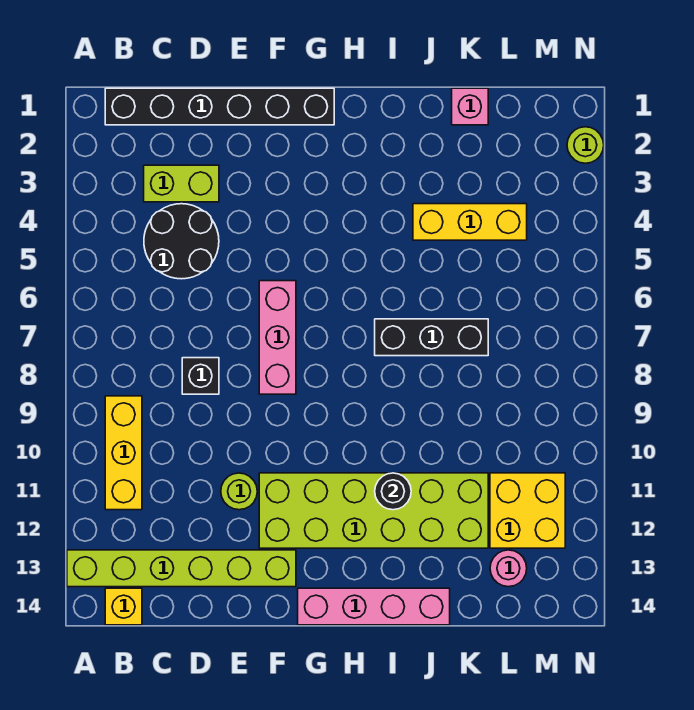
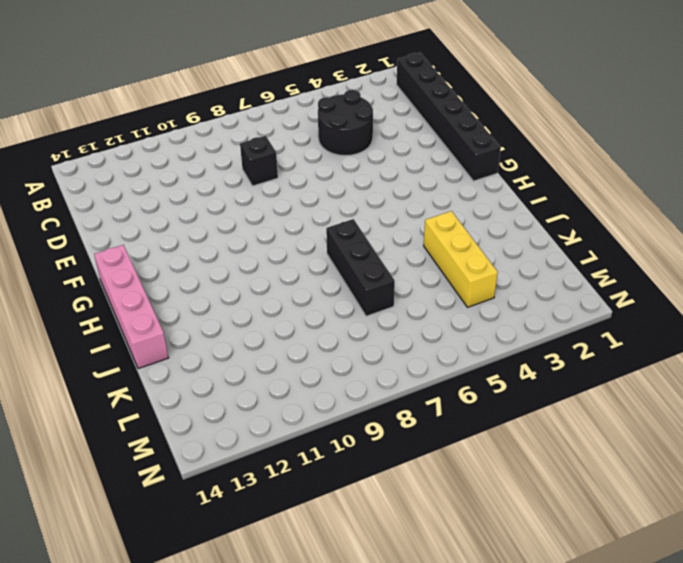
none -> lime 1x6 brick [67,550,296,587]
none -> yellow 1x3 brick [105,396,142,510]
none -> yellow 1x1 brick [105,588,142,625]

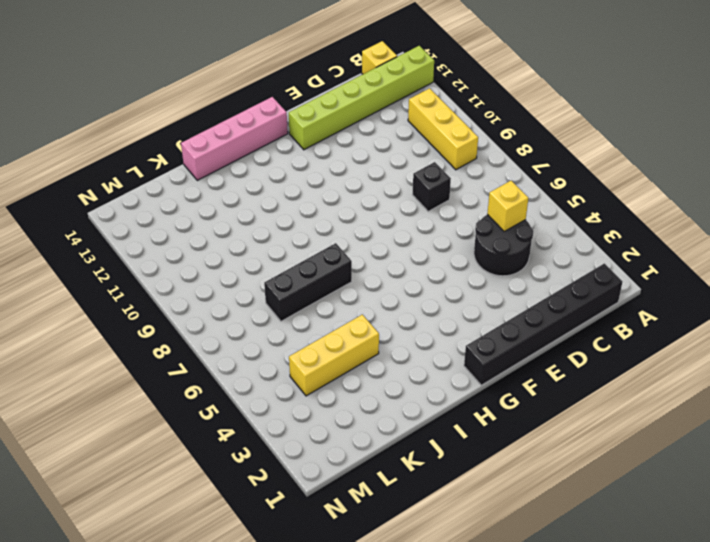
yellow 1x1 brick [487,181,528,231] -> none
none -> lime 1x2 brick [144,165,219,202]
none -> lime 1x1 round brick [221,473,257,510]
none -> pink 1x3 brick [259,281,296,394]

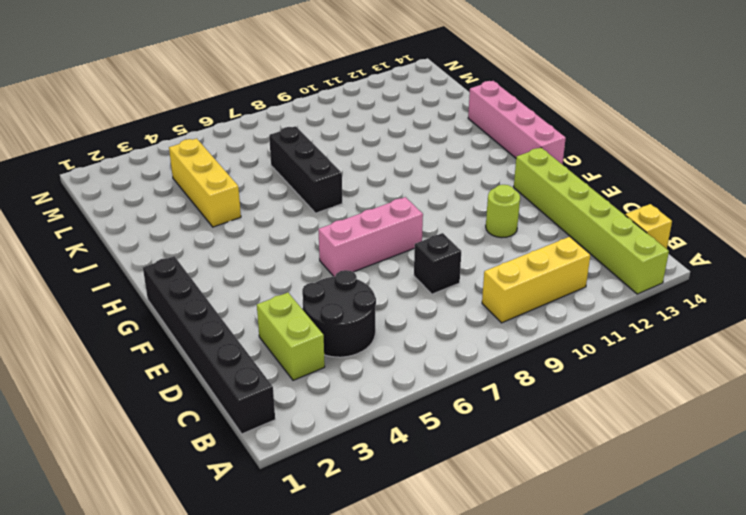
none -> lime 2x6 brick [259,473,488,548]
none -> pink 1x1 brick [452,88,488,125]
none -> yellow 2x2 brick [490,473,565,548]

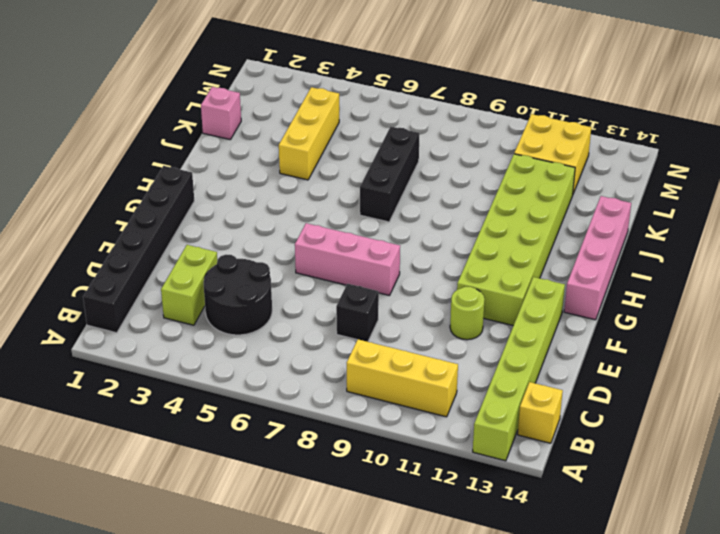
none -> pink 1x1 round brick [490,550,527,587]
none -> lime 1x1 round brick [567,127,604,163]
none -> black 1x1 round brick [375,473,411,510]

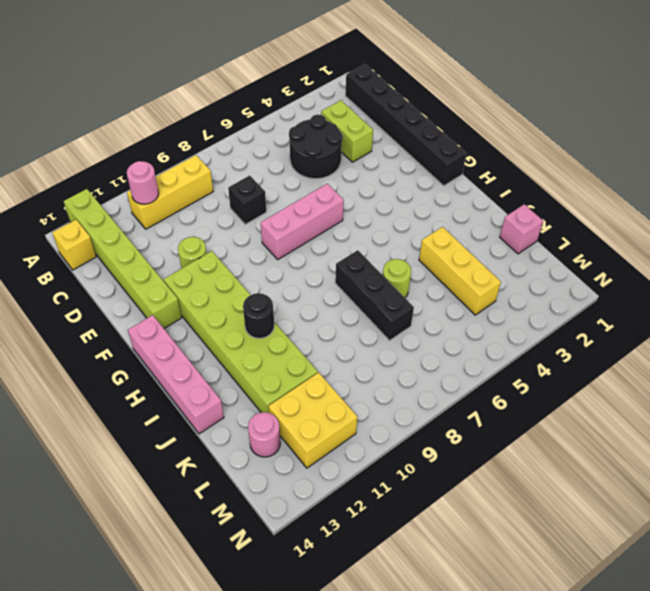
pink 1x1 round brick [127,161,159,204] -> none
lime 1x1 round brick [383,259,411,297] -> lime 1x1 round brick moved to [567,127,604,163]

